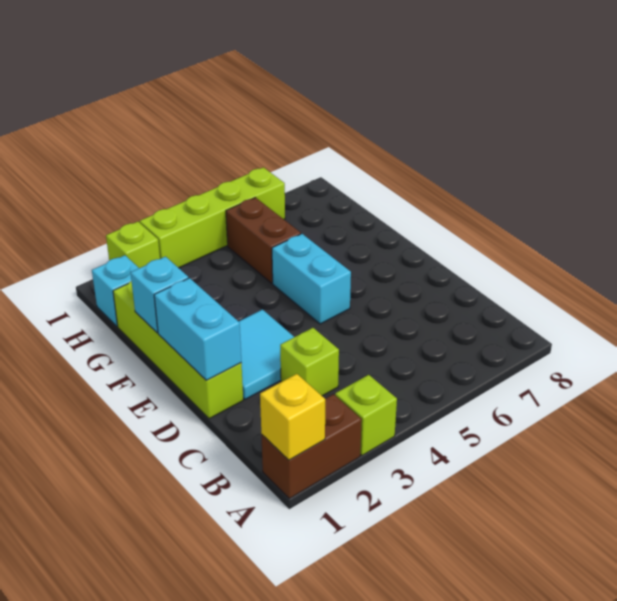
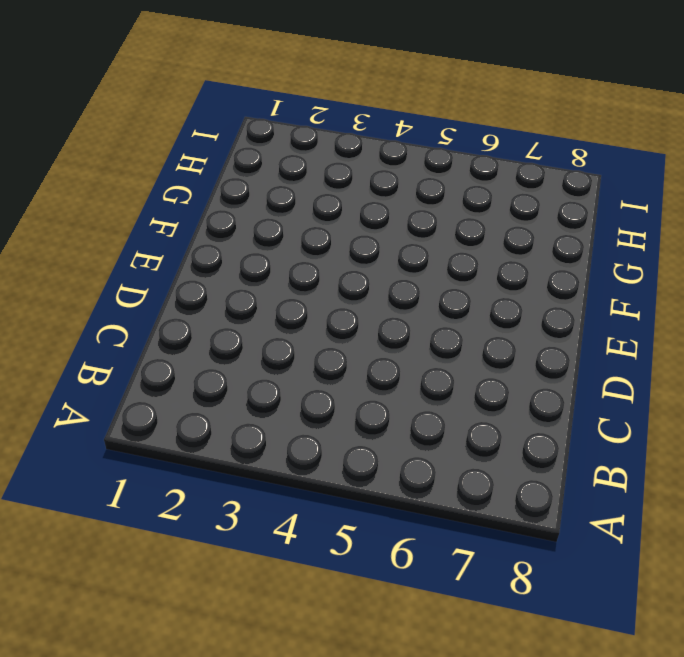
none -> brown 1x2 brick [261,394,362,499]
none -> lime 1x1 brick [335,375,397,456]
none -> lime 1x1 brick [280,328,339,396]

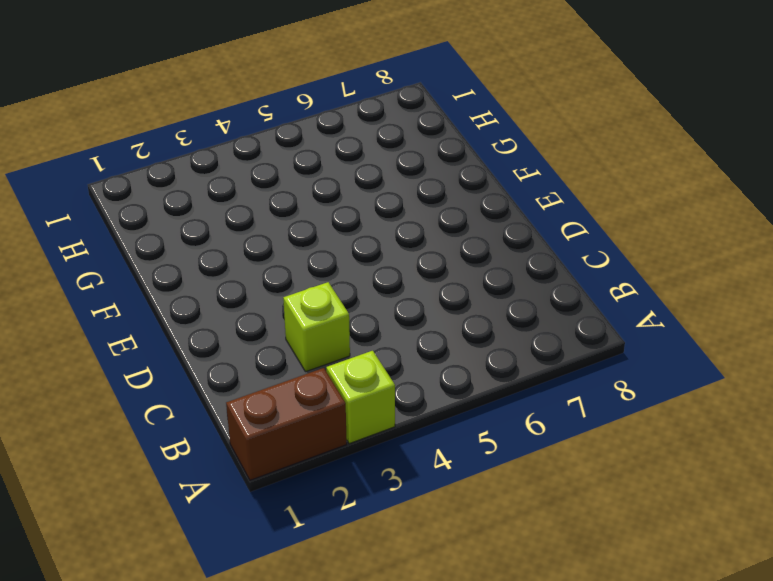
none -> lime 1x4 brick [113,281,243,419]
none -> cyan 2x2 tile [239,309,294,399]
none -> cyan 1x2 brick [272,234,351,324]

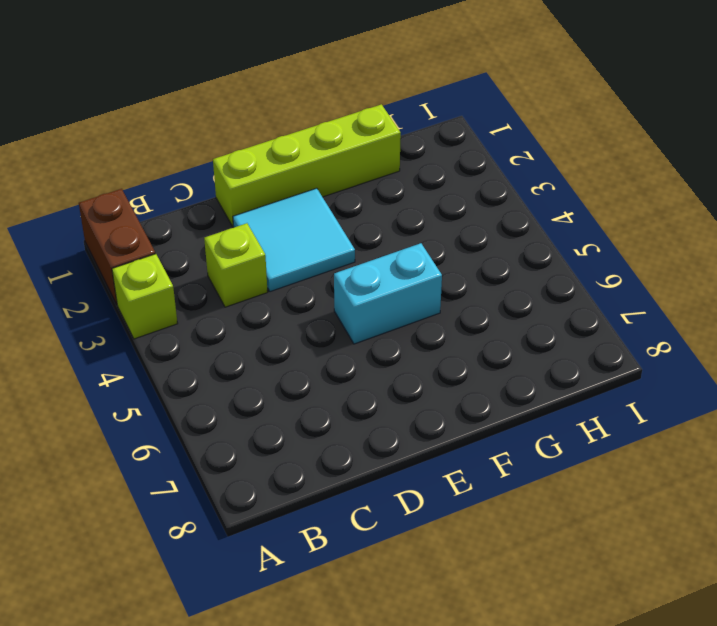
none -> brown 1x2 brick [226,197,301,283]
none -> cyan 1x1 brick [92,255,139,326]
none -> lime 1x1 brick [106,222,160,268]

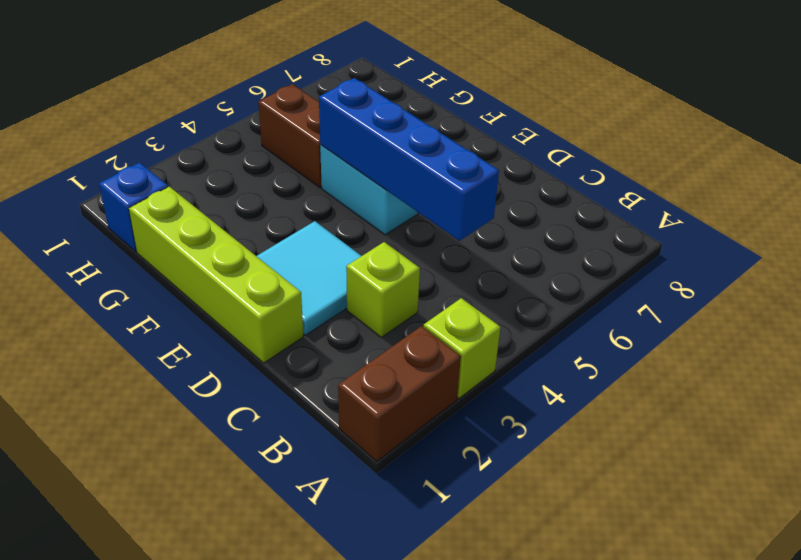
blue 1x4 brick [319,78,499,241] -> none
blue 1x1 brick [99,163,168,251] -> cyan 1x1 brick [92,255,139,326]
none -> lime 1x1 brick [106,222,160,268]
none -> lime 1x4 brick [140,167,285,268]
none -> yellow 1x1 brick [260,374,325,460]

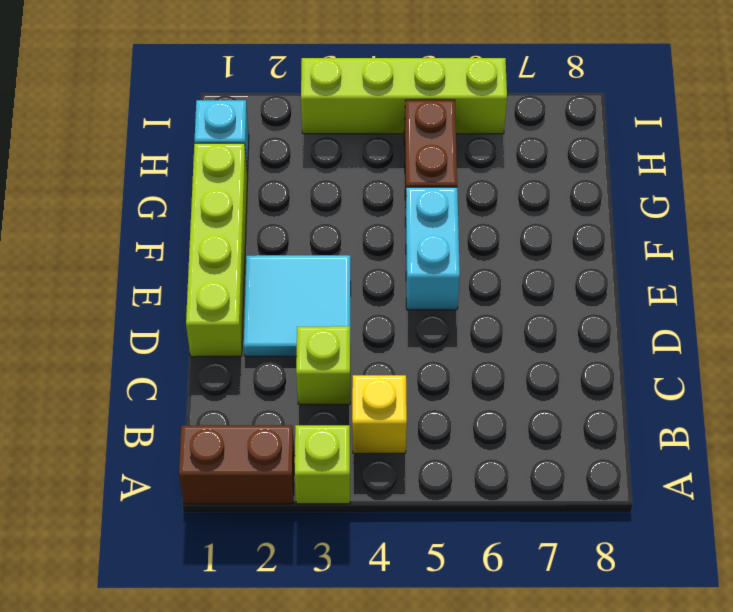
yellow 1x1 brick [352,375,407,453] -> yellow 1x1 brick moved to [260,374,325,460]
none -> lime 1x1 brick [106,222,160,268]
none -> cyan 1x2 brick [154,278,241,380]
none -> cyan 1x1 brick [131,257,188,333]

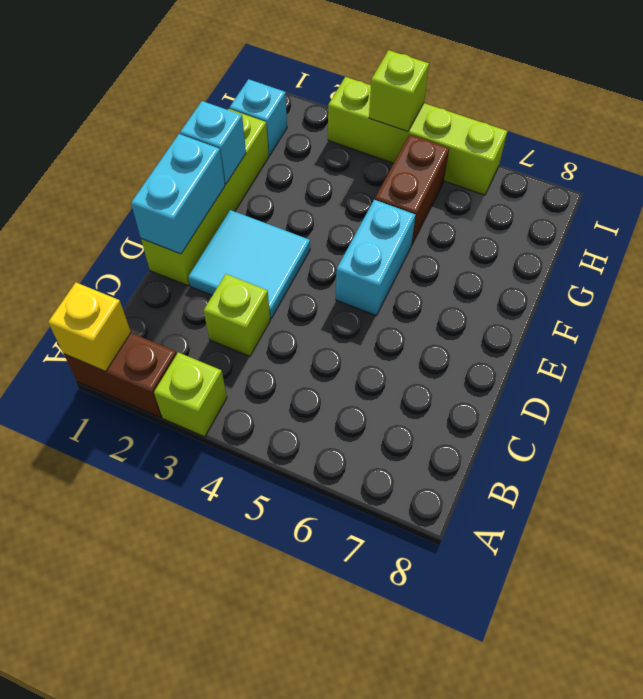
lime 1x1 brick [369,50,429,131] -> lime 1x1 brick moved to [106,222,160,268]

